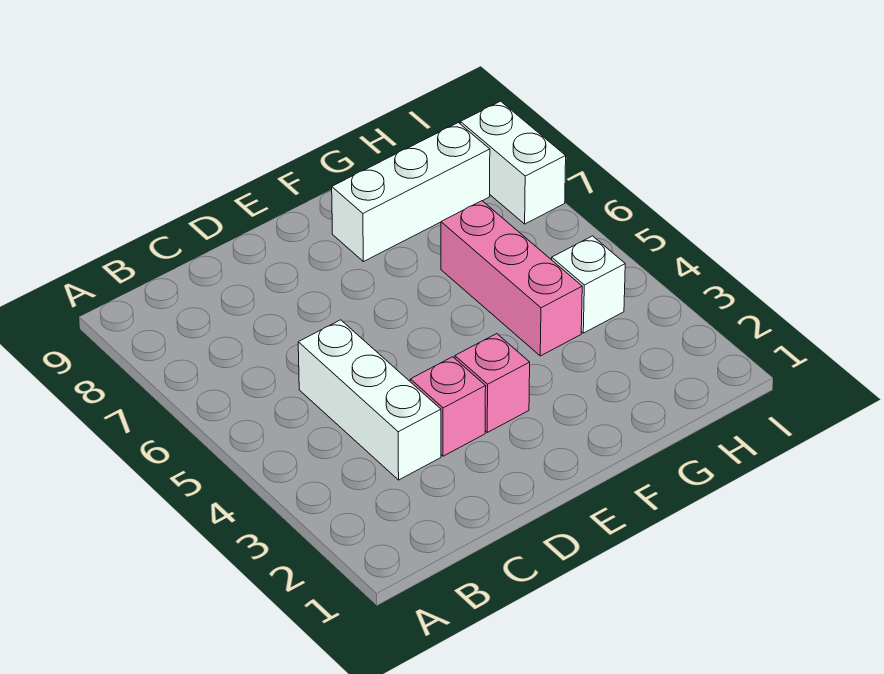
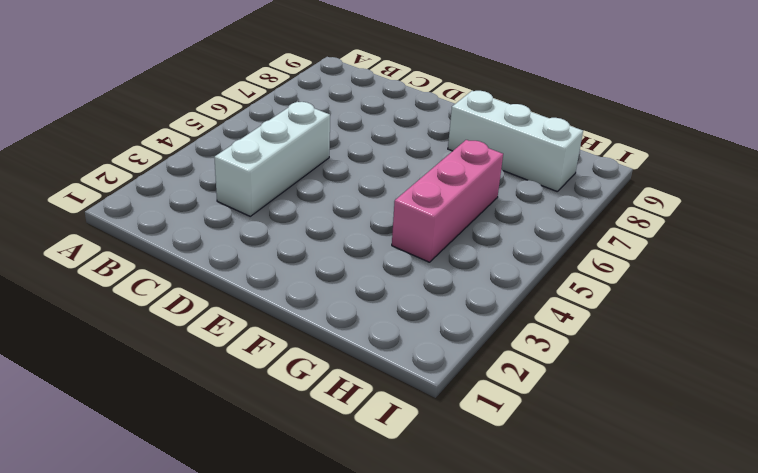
none -> pink 1x1 brick [410,357,486,456]
none -> pink 1x1 brick [455,334,530,432]

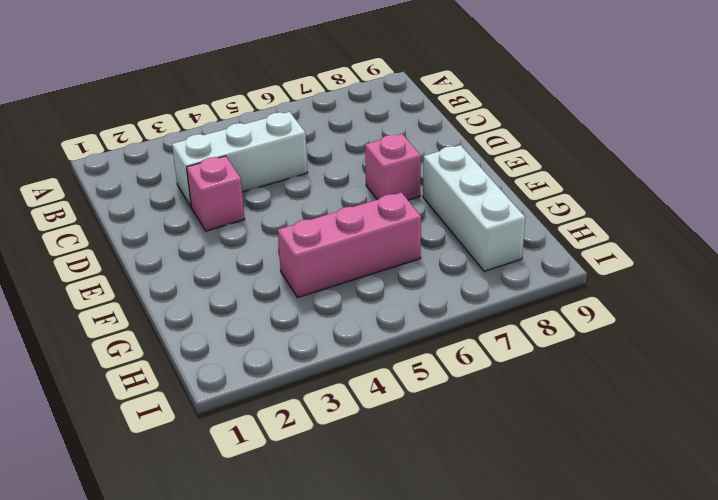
pink 1x1 brick [365,134,421,200] -> pink 1x1 brick moved to [455,334,530,432]
none -> white 1x1 brick [552,236,625,333]
none -> white 1x2 brick [460,101,566,224]

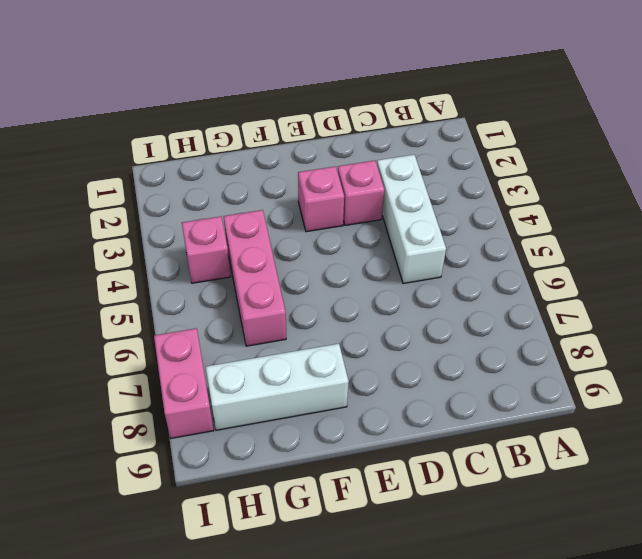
pink 1x1 brick [182,217,231,283] -> white 1x1 brick [552,236,625,333]
pink 1x2 brick [154,328,214,438] -> white 1x2 brick [460,101,566,224]

